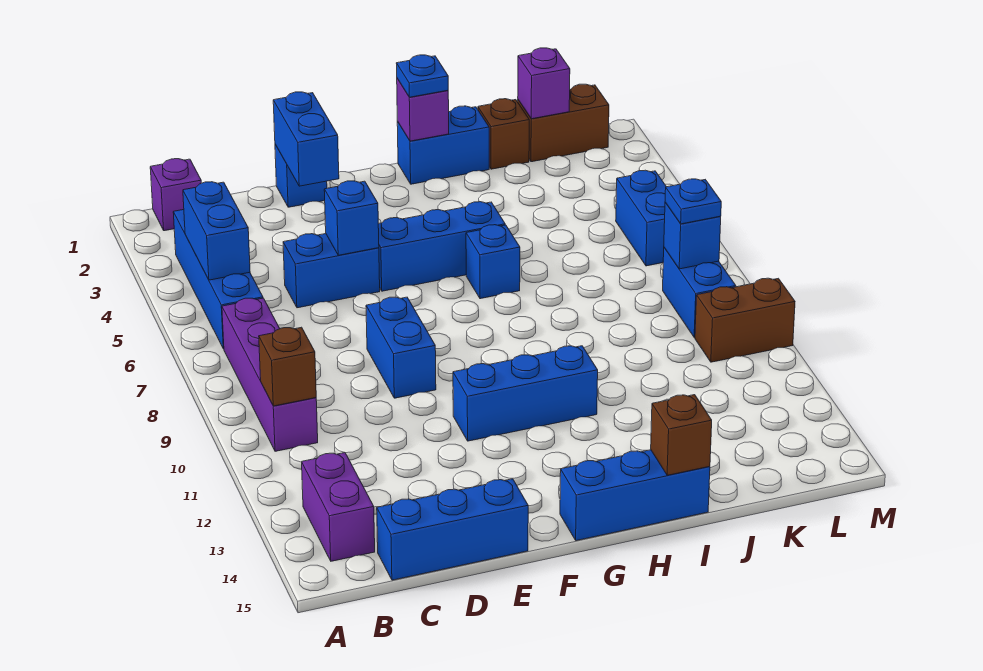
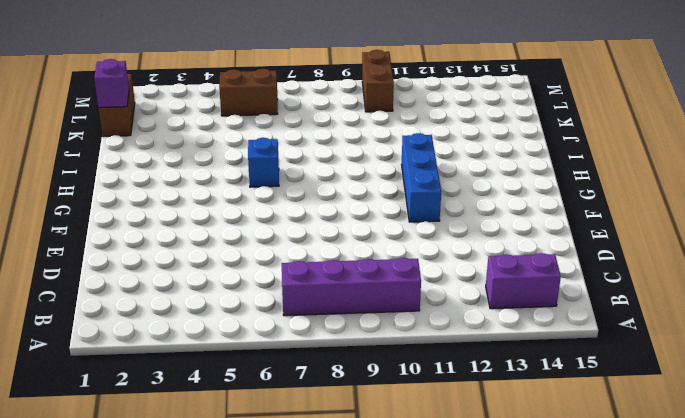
brown 1x2 brick [219,69,278,116] -> blue 1x2 brick [616,170,666,266]
none -> purple 1x1 brick [150,159,201,231]
none -> blue 1x4 brick [173,210,263,349]
none -> blue 1x3 brick [377,479,528,580]

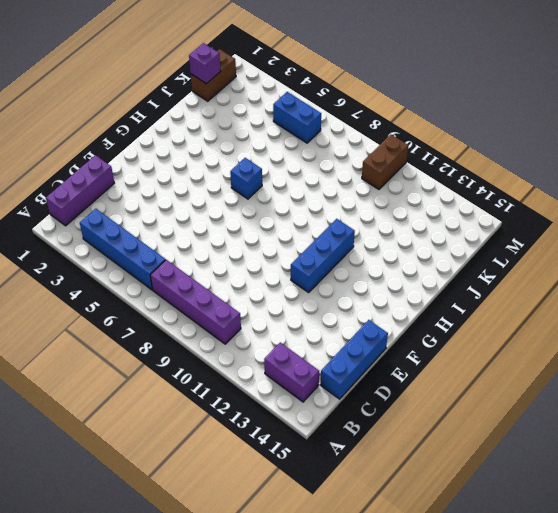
purple 1x3 brick [46,155,114,226] -> purple 1x1 brick [150,159,201,231]
none -> blue 1x2 brick [283,234,380,308]
none -> blue 1x1 brick [275,144,327,207]
none -> blue 1x2 brick [366,297,436,398]

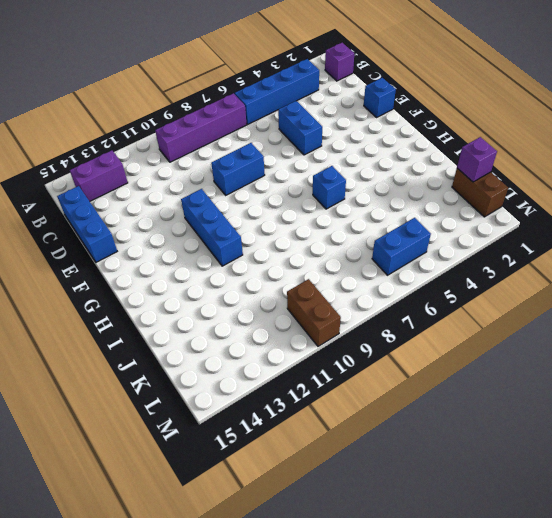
none -> blue 1x3 brick [378,202,505,291]
none -> blue 1x3 brick [560,450,710,541]
none -> blue 1x2 brick [397,106,489,184]

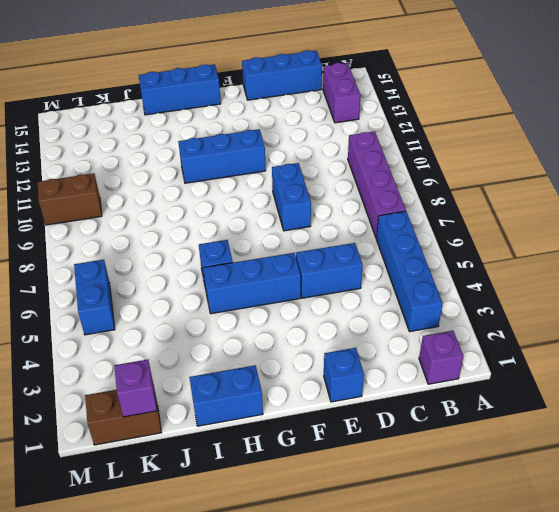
none -> brown 1x1 brick [478,99,529,169]
none -> blue 1x2 brick [663,248,736,338]
none -> blue 1x2 brick [183,182,250,280]

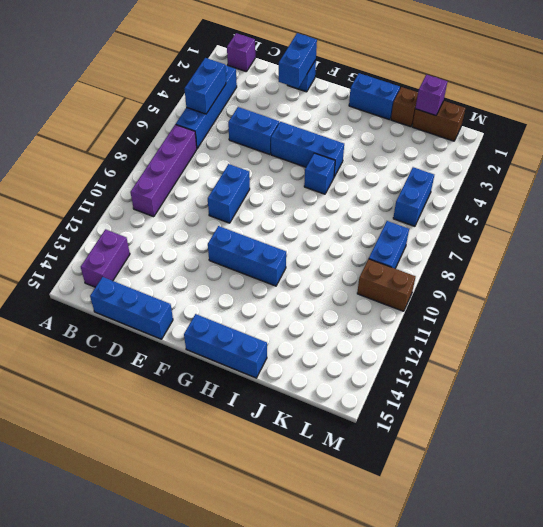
none -> brown 1x1 brick [259,327,316,406]
none -> blue 1x1 brick [324,181,379,255]
none -> purple 1x1 brick [397,79,449,141]

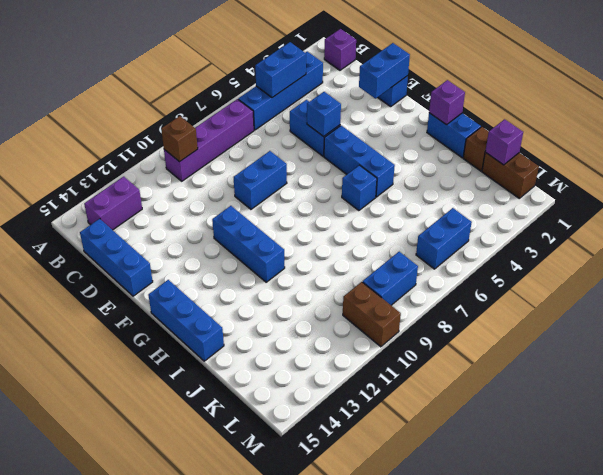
none -> brown 1x1 brick [651,395,712,475]
none -> blue 1x1 brick [664,202,721,269]
none -> blue 1x1 plate [396,55,448,97]

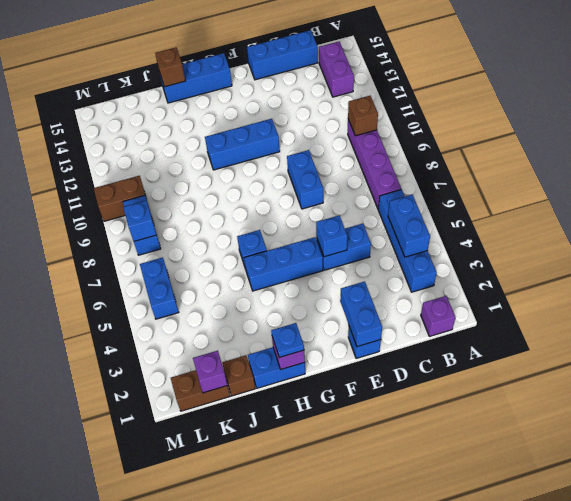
none -> blue 1x1 plate [665,179,721,224]

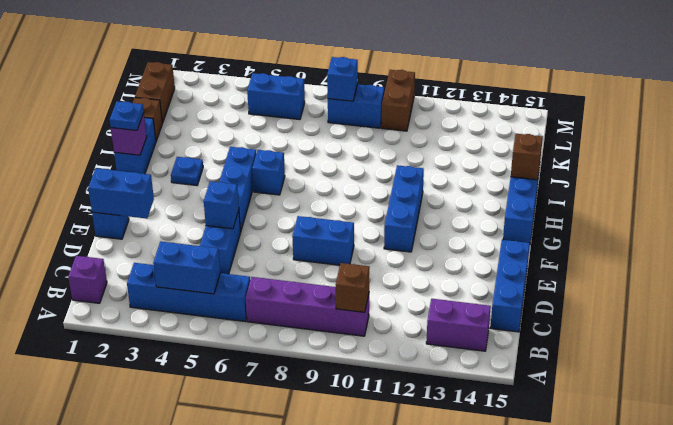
blue 1x1 plate [171,157,203,186] -> blue 1x1 plate moved to [665,179,721,224]
none -> purple 1x1 brick [518,48,570,119]

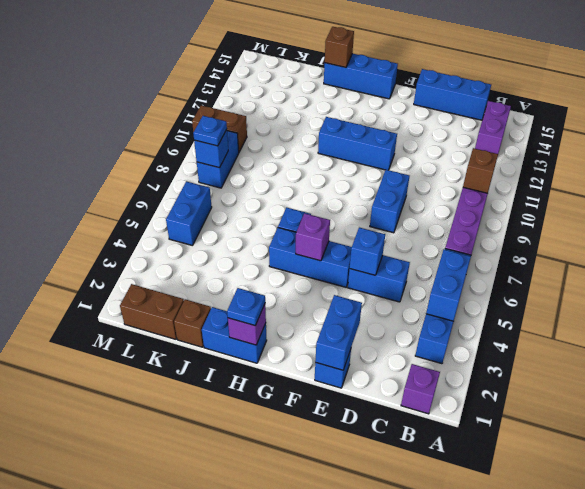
purple 1x1 brick [296,213,330,261] -> purple 1x1 brick moved to [518,48,570,119]

